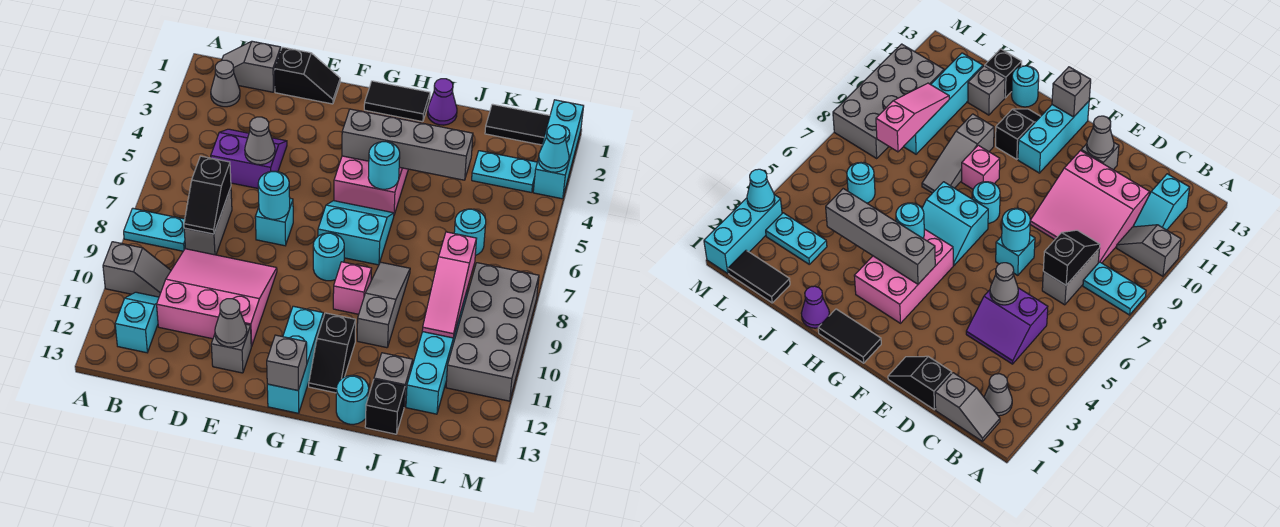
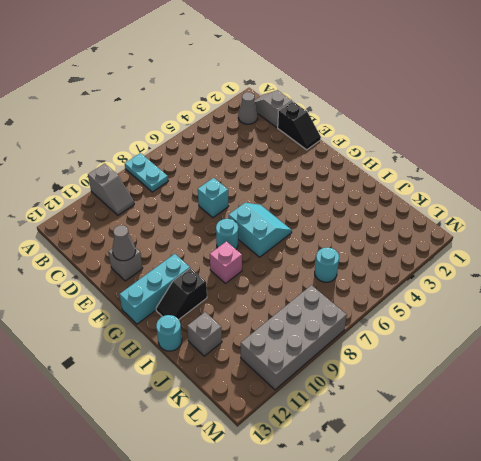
none -> cyan 1x2 slope [115,292,159,353]
none -> purple 2x2 slope [211,129,287,188]
none -> grey 1x2 brick [184,188,232,255]
none -> pink 3x3 slope [157,249,277,347]

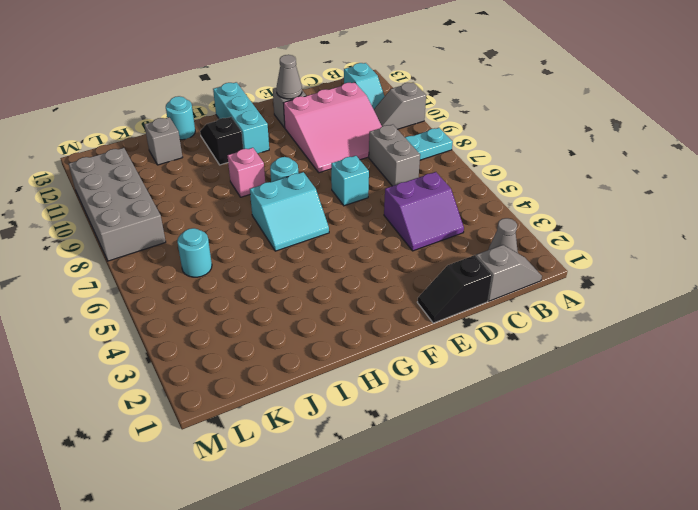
none -> black 1x2 tile [364,81,430,122]
none -> pink 2x3 brick [334,156,408,215]
none -> purple 1x1 cone [428,79,457,125]
none -> grey 1x3 slope [357,262,410,348]

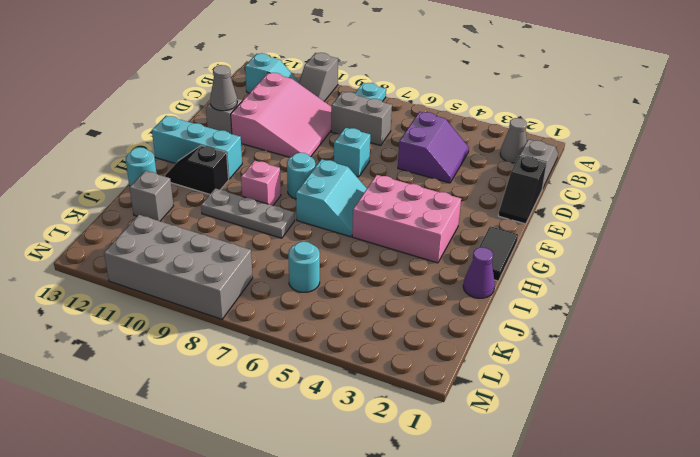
grey 1x3 plate [201,188,295,238] -> grey 1x3 slope [357,262,410,348]
none -> black 1x1 brick [365,380,405,434]
none -> black 1x2 tile [485,104,550,145]
none -> cyan 1x2 plate [472,151,537,193]
none -> cyan 1x4 brick [406,289,468,414]

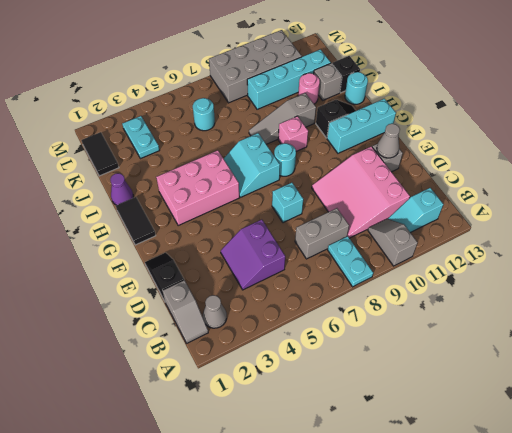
pink 1x1 round brick [298,73,320,104] -> none
none -> cyan 1x3 brick [533,100,584,199]
none -> black 1x2 slope [184,156,231,234]
none -> grey 1x1 cone [245,117,275,165]
none -> cyan 1x1 round brick [258,171,290,219]

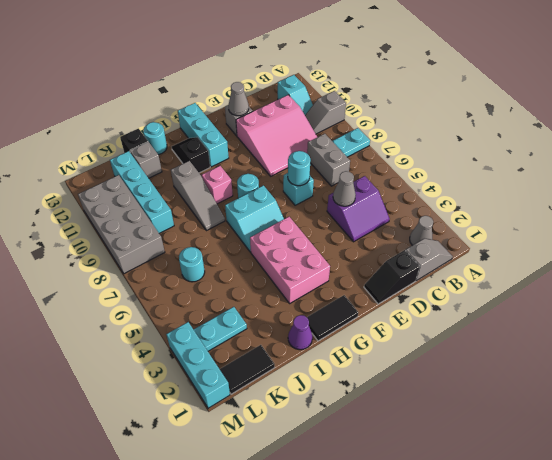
none -> black 1x2 slope [184,156,231,234]
none -> grey 1x4 brick [342,109,473,180]
none -> grey 1x1 brick [267,335,307,390]
none -> cyan 1x1 round brick [368,142,400,189]

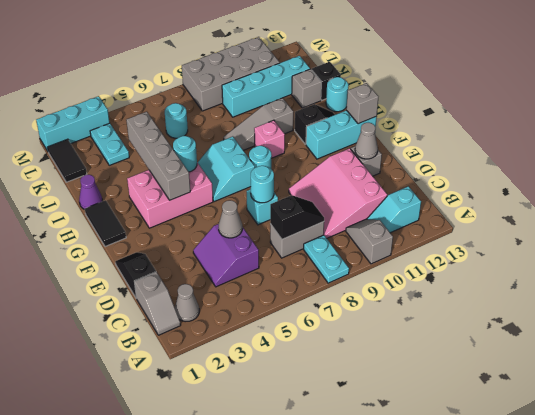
none -> pink 1x3 slope [422,232,477,338]
none -> cyan 1x1 cone [538,125,569,172]

